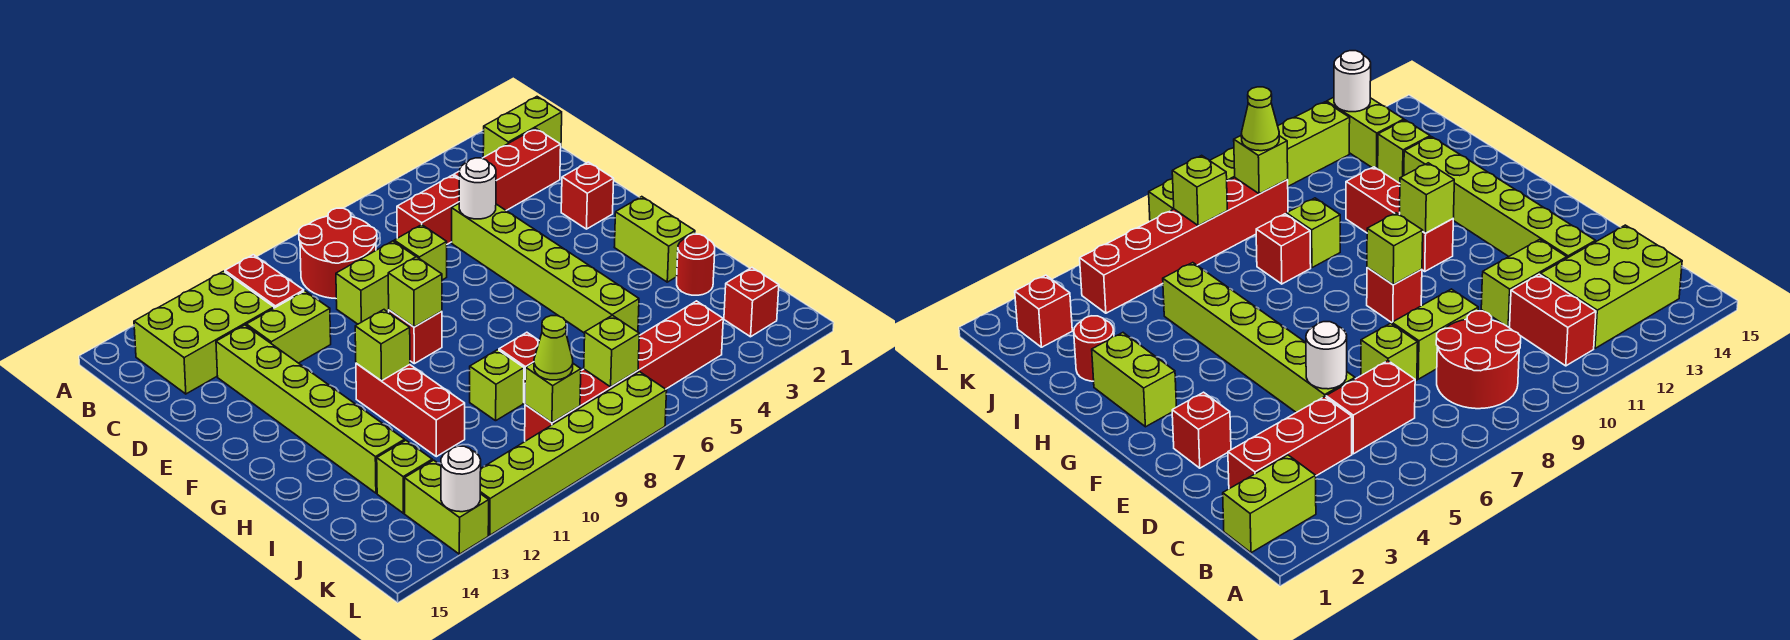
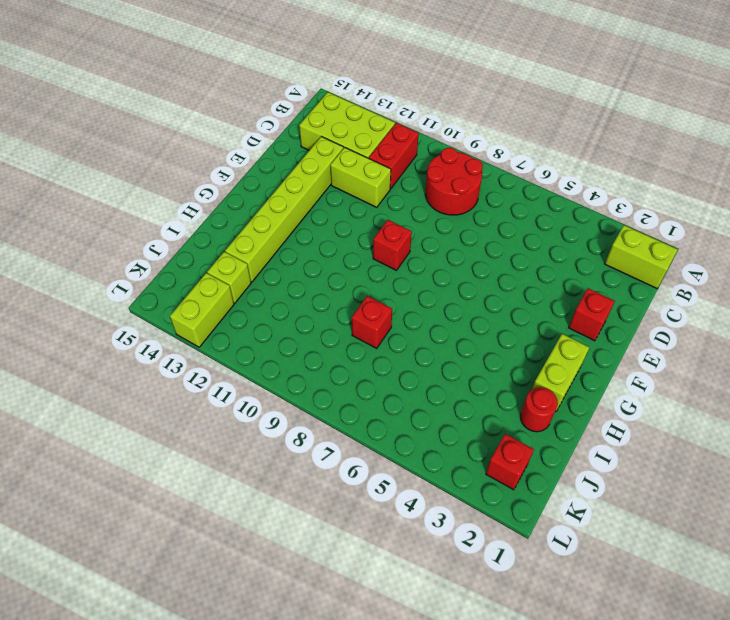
none -> red 1x3 brick [454,128,561,210]
none -> red 1x2 brick [397,175,459,244]
none -> lime 1x6 brick [452,204,639,333]
none -> lime 1x1 brick [394,225,447,280]

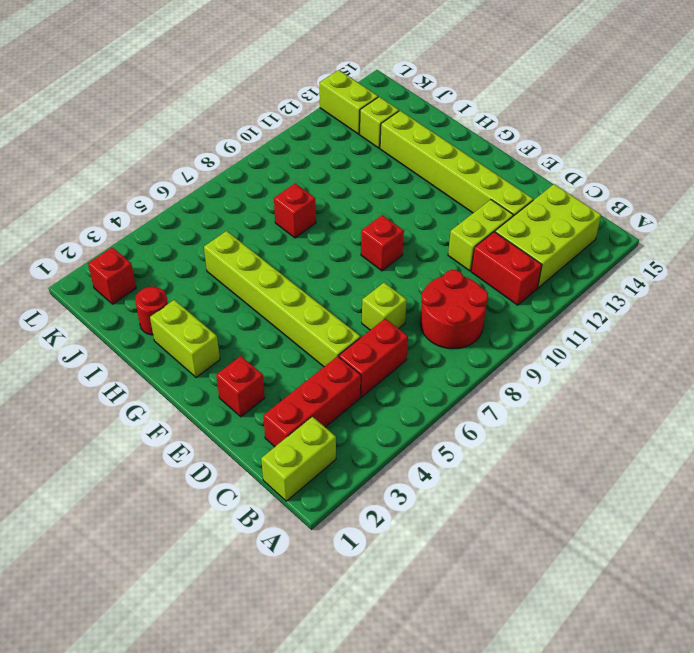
none -> lime 1x2 brick [336,241,416,324]
none -> red 1x3 brick [356,363,465,457]
none -> lime 1x1 brick [470,350,524,421]
none -> red 1x6 brick [525,301,723,441]

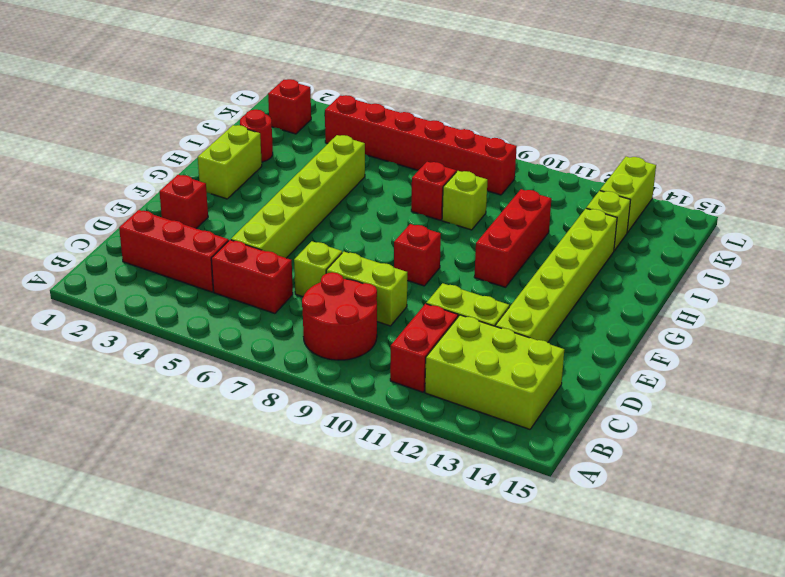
none -> lime 1x2 brick [483,97,562,157]
none -> lime 1x6 brick [480,372,667,535]
none -> white 1x1 round brick [459,158,496,219]
none -> lime 1x1 brick [388,257,442,327]

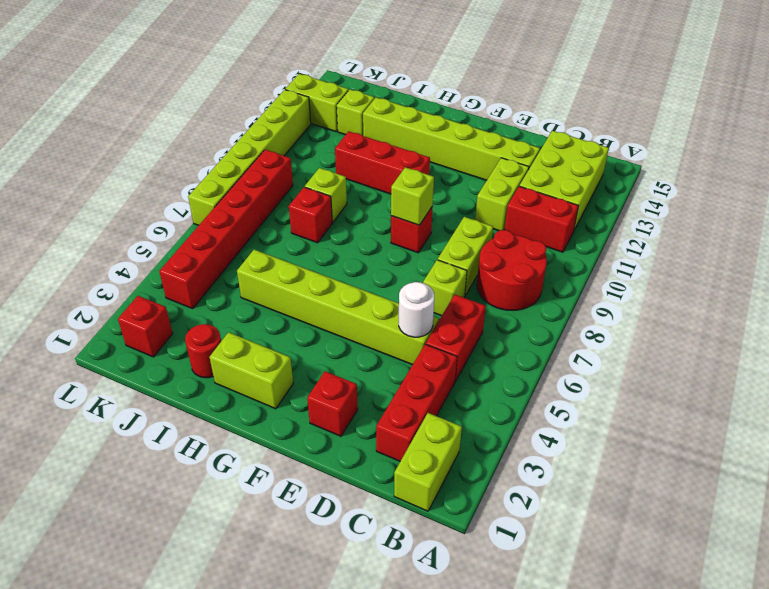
none -> lime 1x1 brick [355,310,410,381]
none -> lime 1x1 brick [584,315,639,387]
none -> lime 1x1 brick [525,363,581,423]
none -> white 1x1 round brick [441,446,481,512]

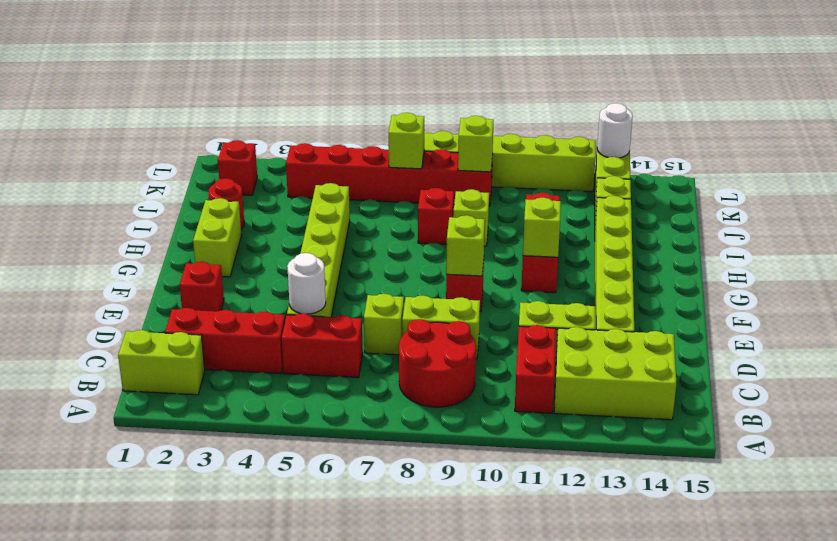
none -> lime 1x1 cone [534,316,573,380]

